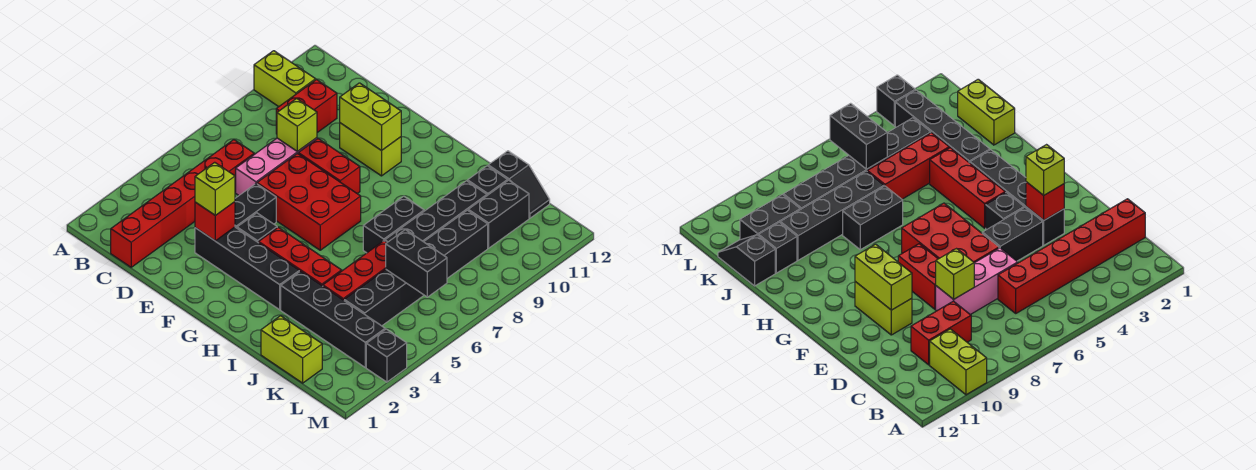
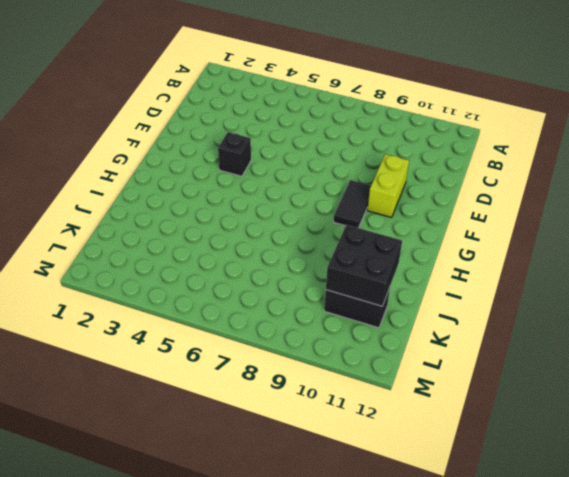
black 1x2 tile [333,180,371,228] -> none
black 2x2 brick [326,225,402,306] -> none
none -> lime 1x2 brick [254,51,316,107]
none -> red 1x6 brick [111,140,254,267]
none -> red 1x2 brick [276,80,337,134]

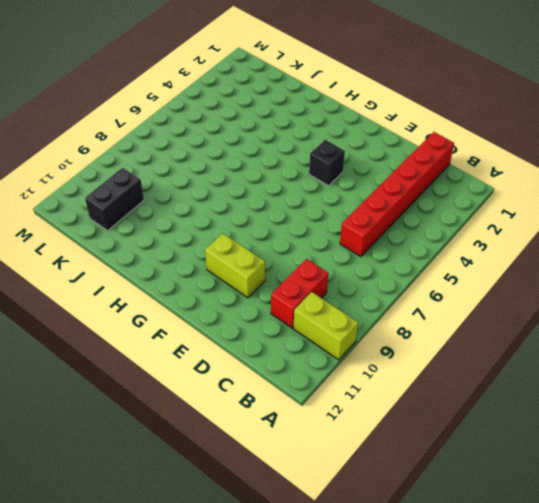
none -> pink 1x3 brick [236,138,317,195]
none -> black 1x4 brick [195,227,299,310]
none -> black 1x2 brick [235,184,276,228]

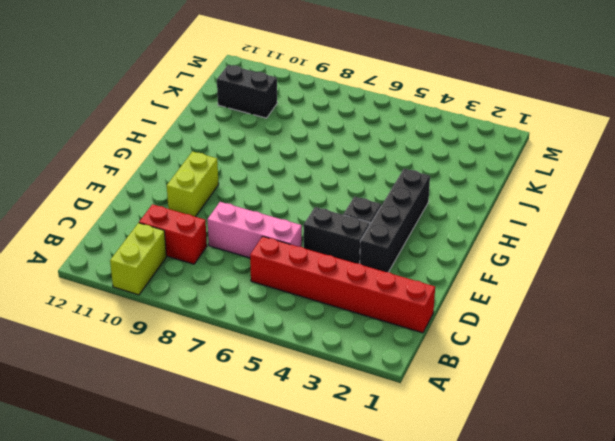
none -> red 2x3 brick [257,153,361,250]
none -> red 1x2 brick [298,139,360,194]
none -> red 1x3 brick [259,227,342,286]

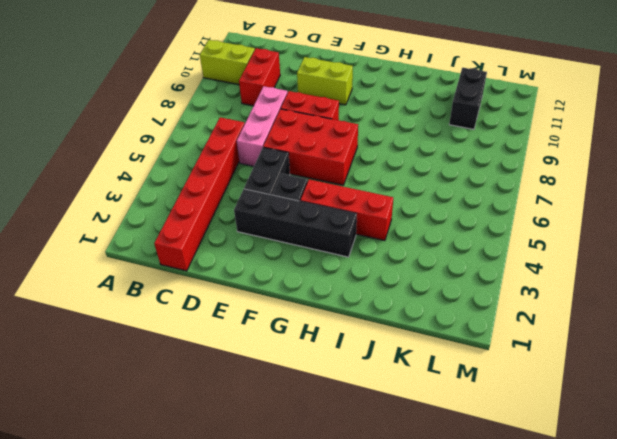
none -> black 1x4 brick [281,271,385,368]
none -> black 1x2 brick [363,196,424,253]
none -> lime 1x2 brick [261,316,322,383]

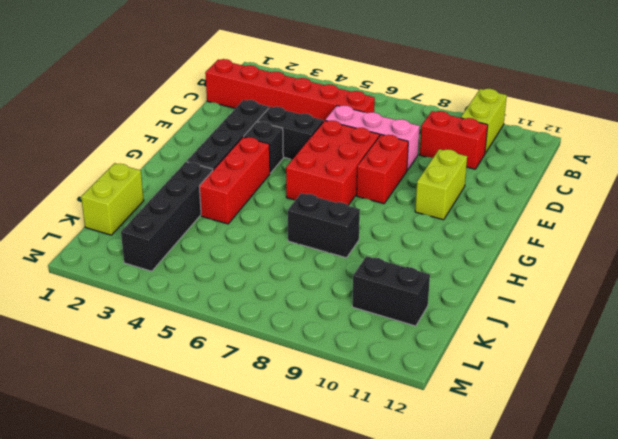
none -> red 1x3 brick [323,241,387,300]
none -> black 1x4 brick [385,181,487,242]
none -> black 1x1 brick [468,166,508,195]

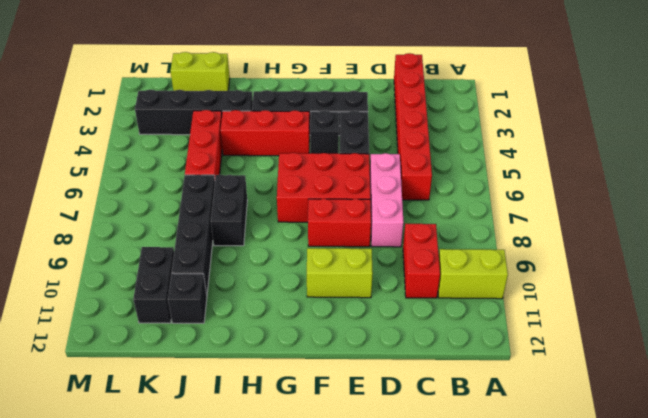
none -> black 1x2 slope [488,151,550,218]
none -> black 1x6 brick [344,210,488,326]
none -> black 1x1 brick [366,329,407,382]

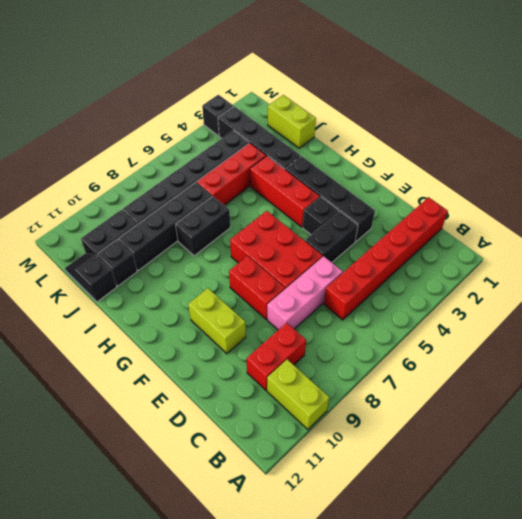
none -> lime 1x1 brick [277,98,317,152]
none -> red 1x1 brick [195,202,235,241]
none -> lime 1x2 brick [340,83,401,151]

